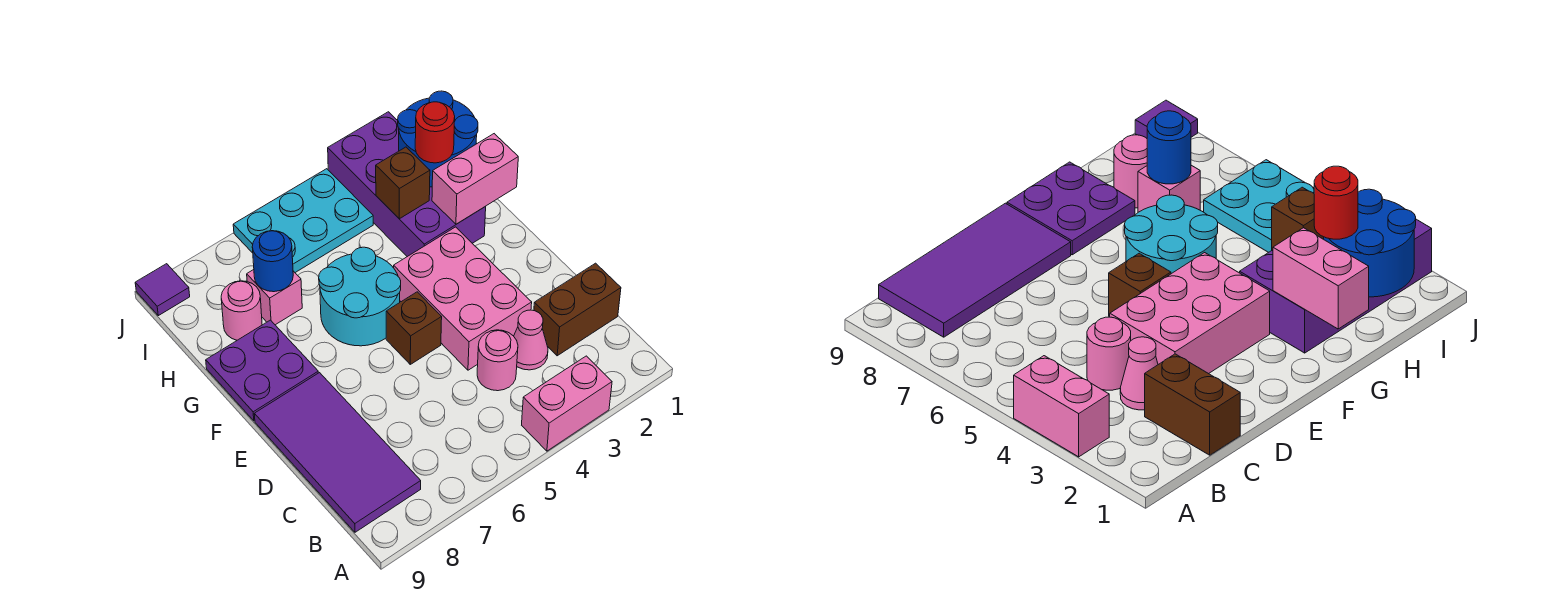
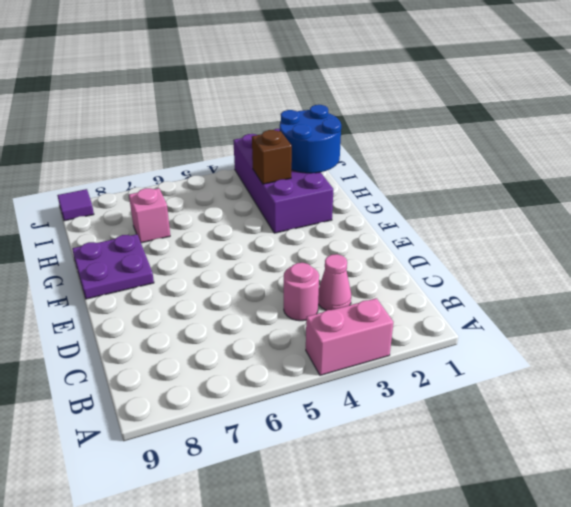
none -> purple 2x4 tile [254,373,421,532]
none -> brown 1x2 brick [534,263,621,356]
none -> pink 2x3 brick [394,227,532,370]

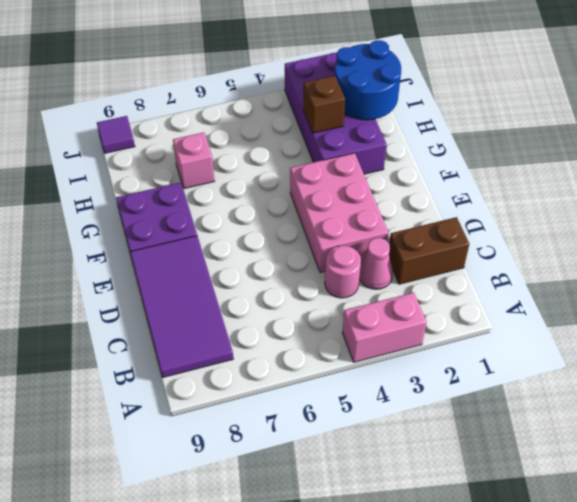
none -> brown 1x1 brick [386,292,442,364]
none -> cyan 2x2 round brick [319,247,401,346]
none -> pink 1x1 round brick [221,281,262,340]

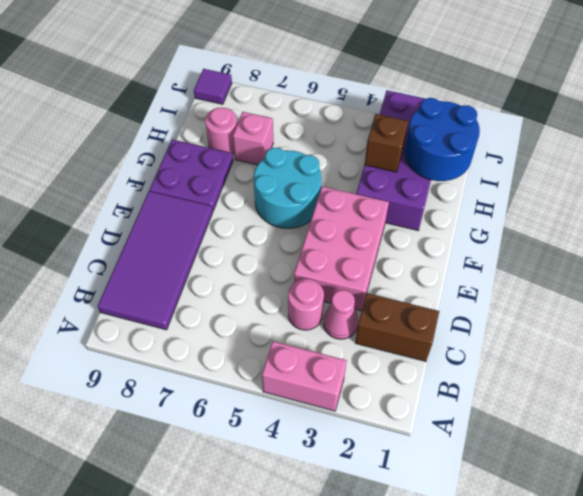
none -> brown 1x1 brick [386,292,442,364]
none -> cyan 2x3 plate [233,169,373,273]
none -> pink 1x2 brick [432,134,518,224]

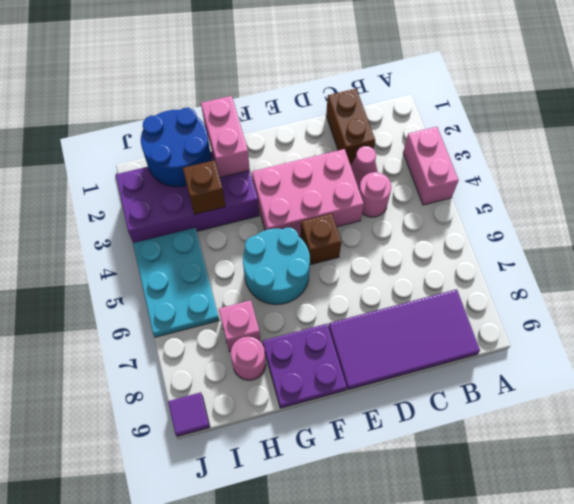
none -> blue 1x1 round brick [252,231,293,292]
none -> red 1x1 round brick [415,102,455,163]

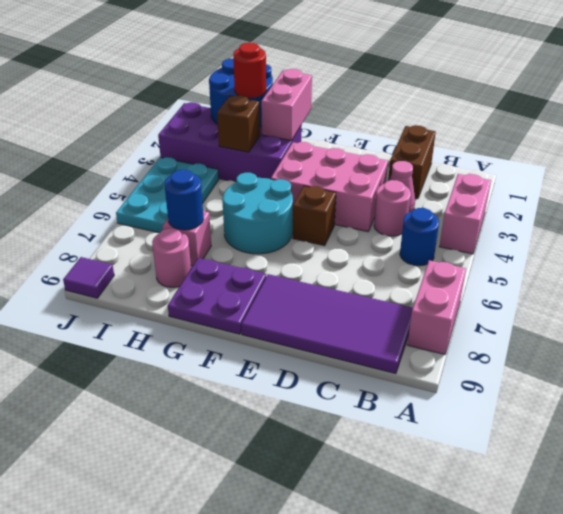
pink 1x2 brick [407,260,466,354] -> none
blue 1x1 round brick [400,208,439,266] -> none

